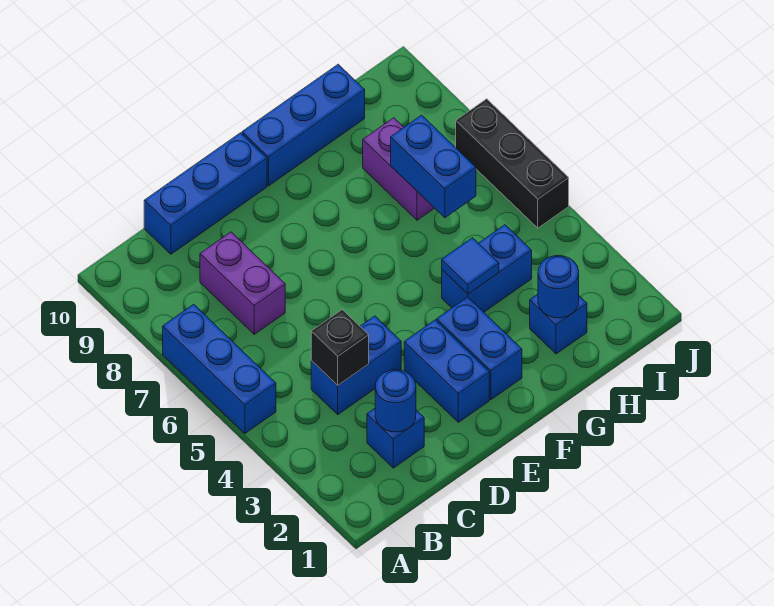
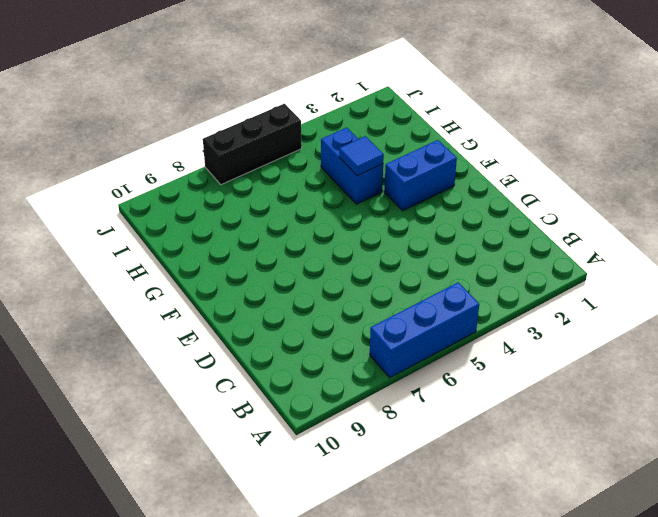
none -> blue 1x1 brick [367,409,424,468]
none -> blue 1x2 brick [311,316,401,414]
none -> purple 1x2 brick [200,232,285,334]

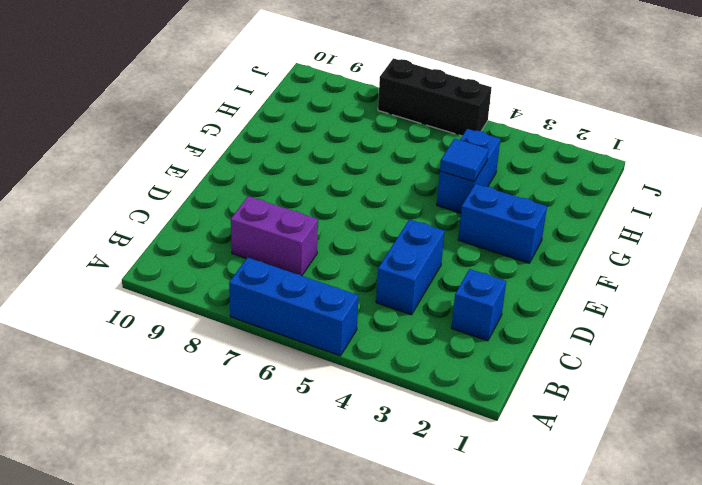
none -> blue 1x3 brick [144,133,267,254]
none -> blue 1x2 brick [404,320,489,422]
none -> blue 1x3 brick [242,64,365,186]

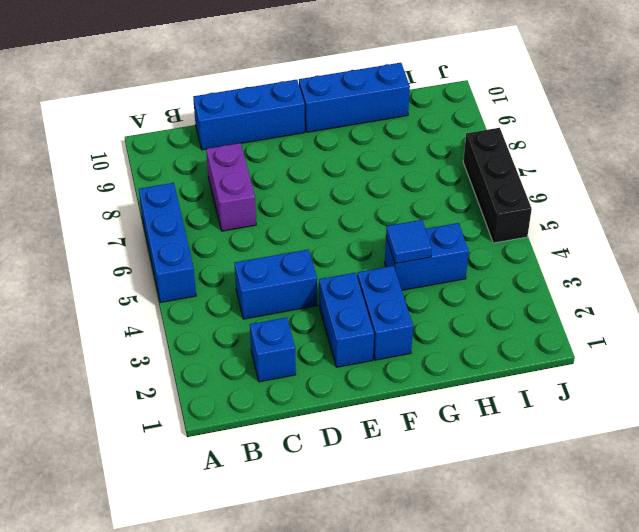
none -> blue 1x1 brick [530,294,587,354]
none -> purple 1x2 brick [363,118,434,220]
none -> blue 1x1 round brick [375,370,416,432]

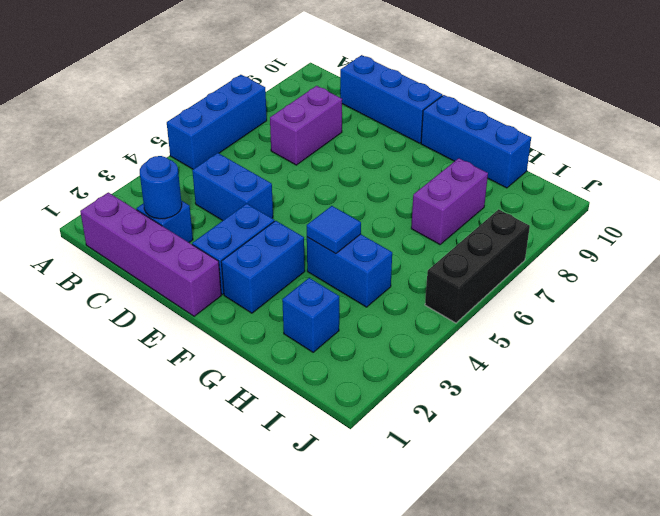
purple 1x4 brick [80,192,221,316] -> none
none -> black 1x1 brick [311,310,369,385]
none -> blue 1x1 round brick [538,256,579,318]
none -> blue 1x2 brick [391,115,476,218]

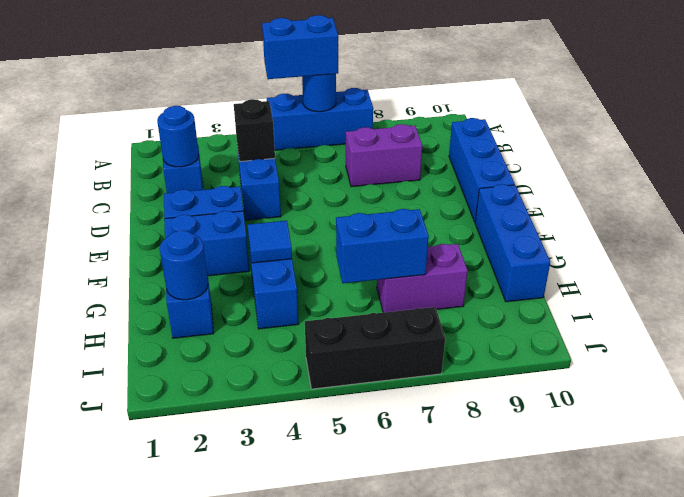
blue 1x2 brick [262,15,338,79] -> none
blue 1x1 round brick [302,74,336,112] -> none

